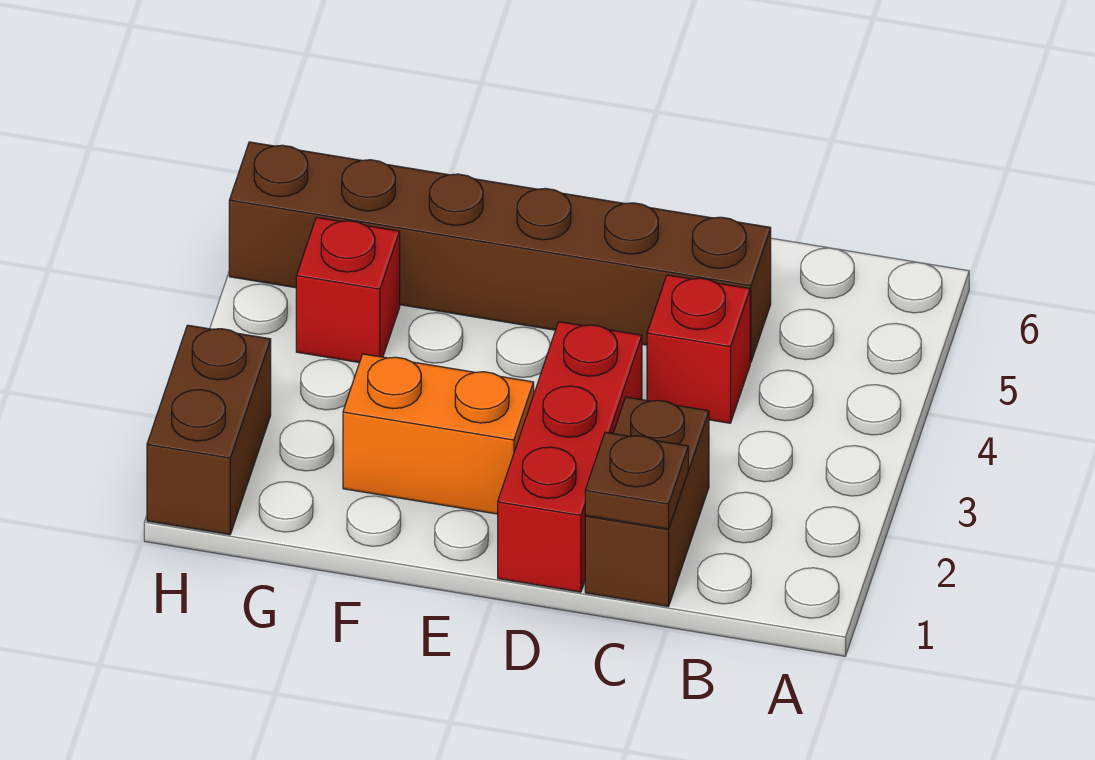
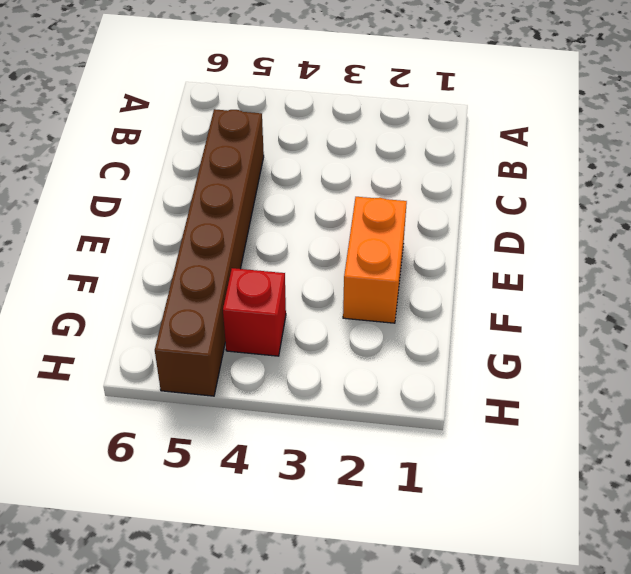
none -> brown 1x2 brick [585,397,709,606]
none -> red 1x1 brick [647,275,750,423]

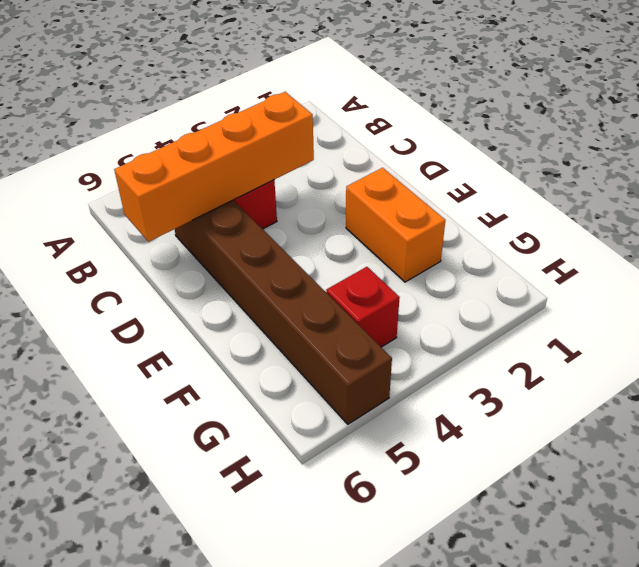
orange 1x4 brick [114,92,314,242] -> none
none -> brown 1x2 brick [585,397,709,606]
none -> red 1x3 brick [498,322,642,592]

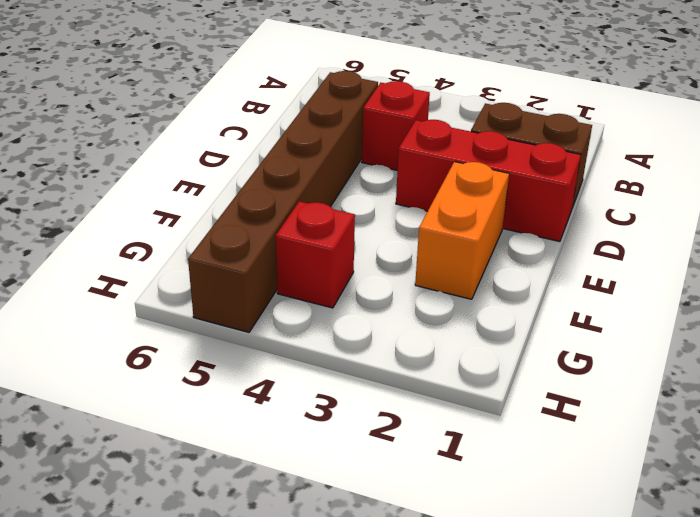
none -> brown 1x2 brick [147,325,271,535]
none -> brown 1x1 plate [585,432,688,529]

